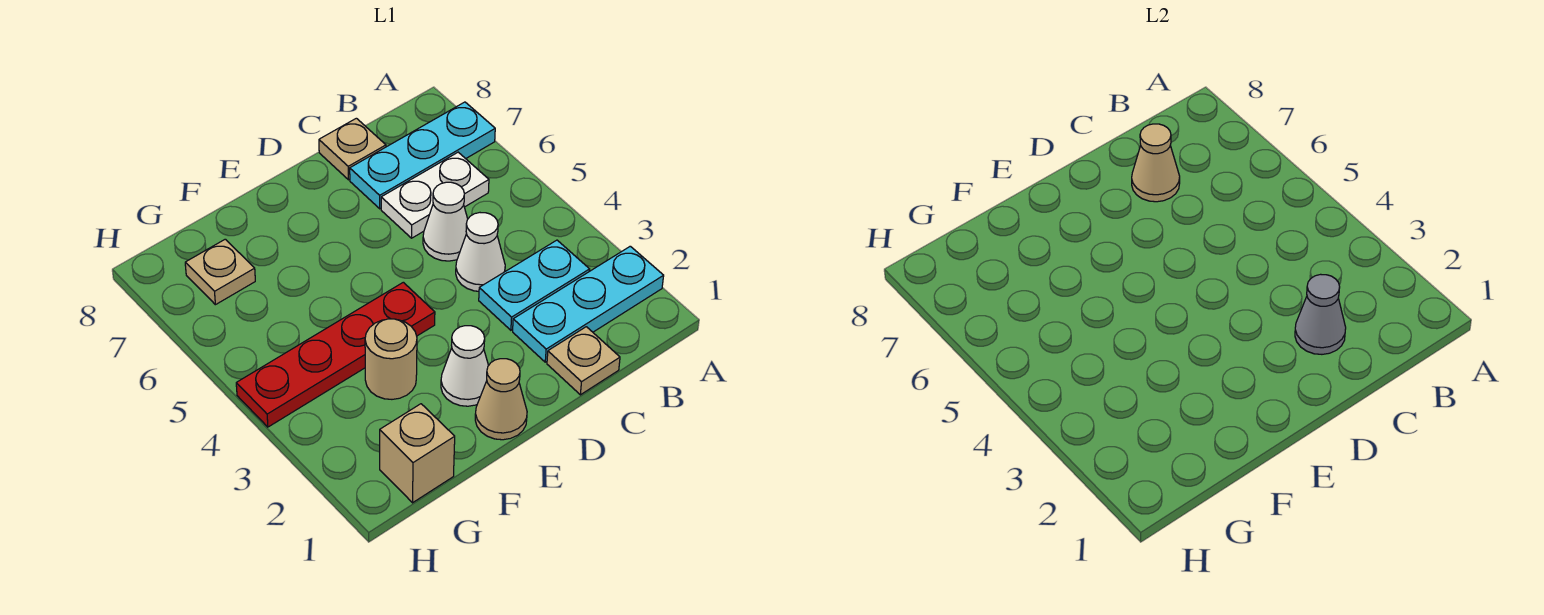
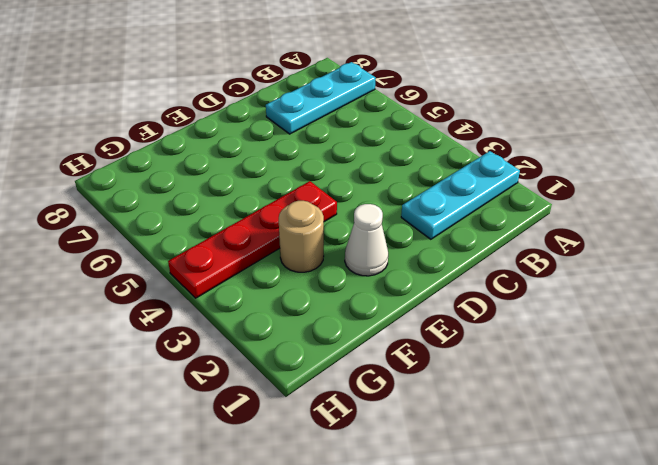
none -> cyan 1x2 plate [479,240,590,330]
none -> white 1x2 plate [381,152,489,238]
none -> tan 1x1 plate [547,327,620,395]

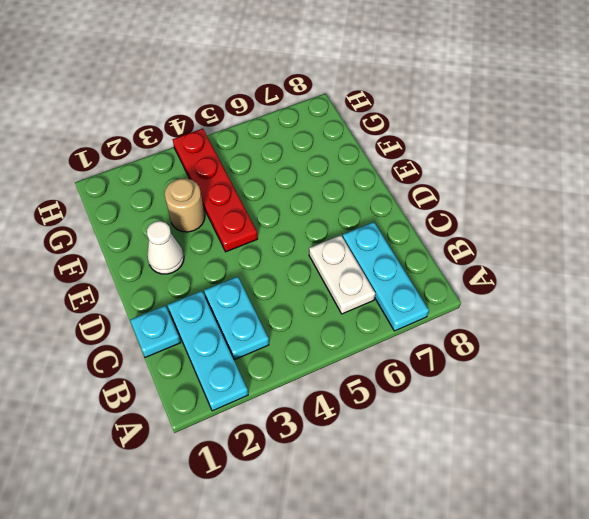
cyan 1x1 plate [130,306,181,357] -> tan 1x1 plate [547,327,620,395]
none -> white 1x1 cone [456,213,505,291]
none -> white 1x1 cone [423,182,468,261]
none -> tan 1x1 plate [319,118,386,180]

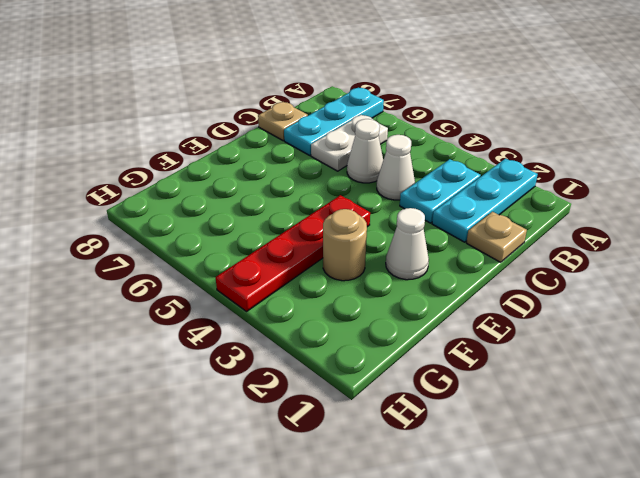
none -> tan 1x1 cone [475,359,527,440]
none -> tan 1x1 brick [380,404,455,503]
none -> tan 1x1 plate [185,239,255,305]

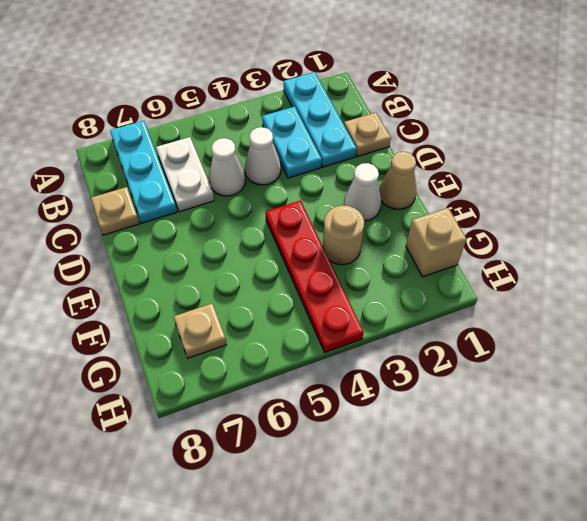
none -> grey 1x1 cone [1295,274,1346,354]
none -> tan 1x1 cone [1132,124,1180,202]

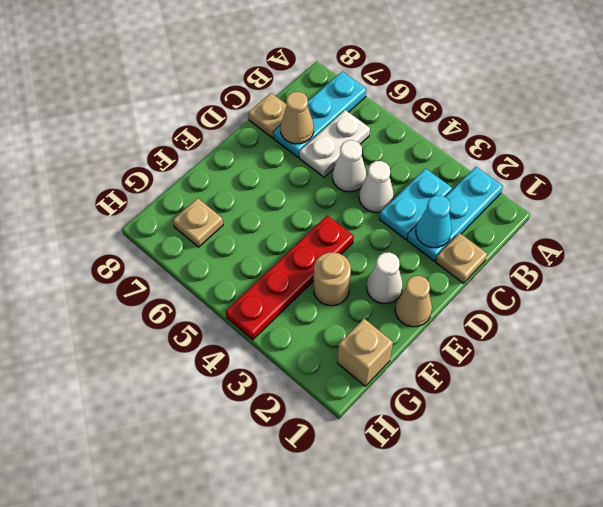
cyan 1x1 cone [416,195,452,248] -> grey 1x1 cone [1295,274,1346,354]

